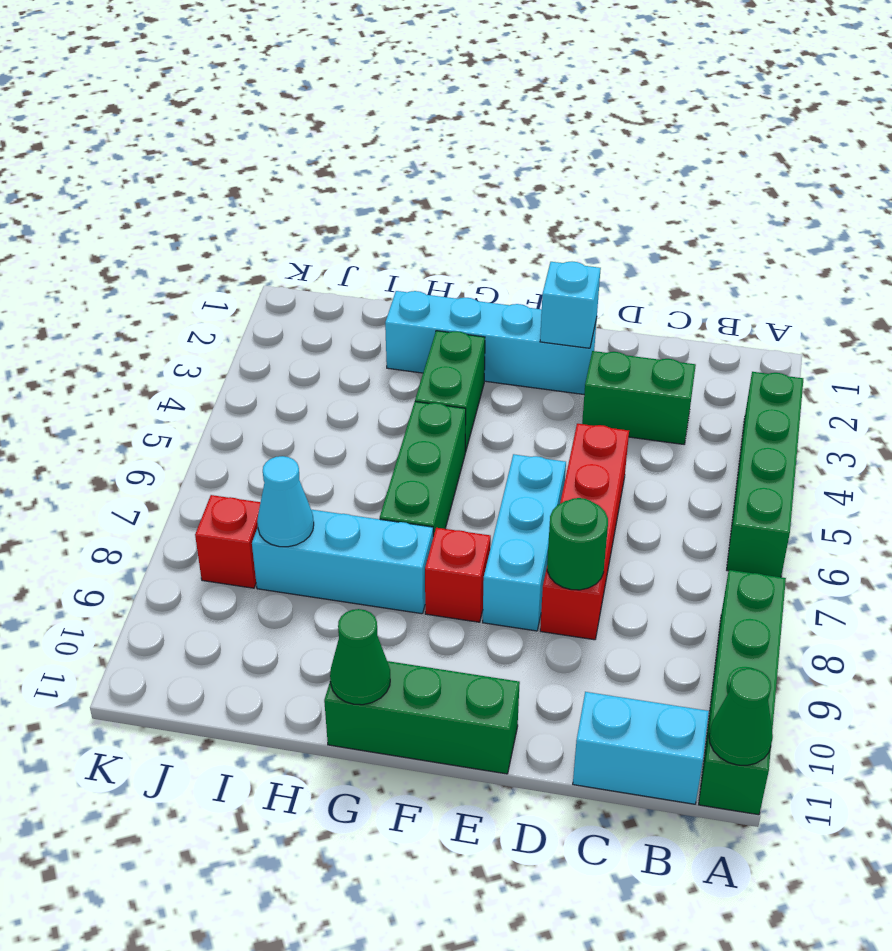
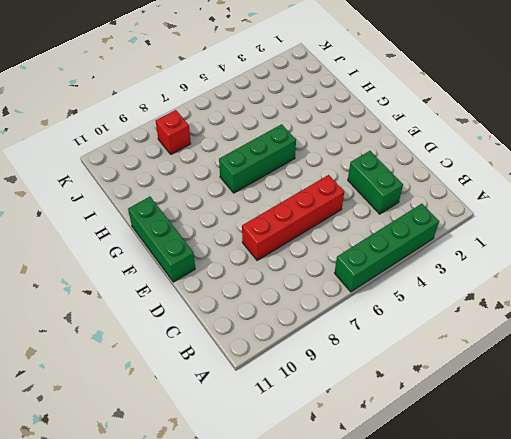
none -> green 1x4 brick [699,570,786,815]
none -> cyan 1x2 brick [573,692,709,804]
none -> cyan 1x4 brick [385,291,597,394]

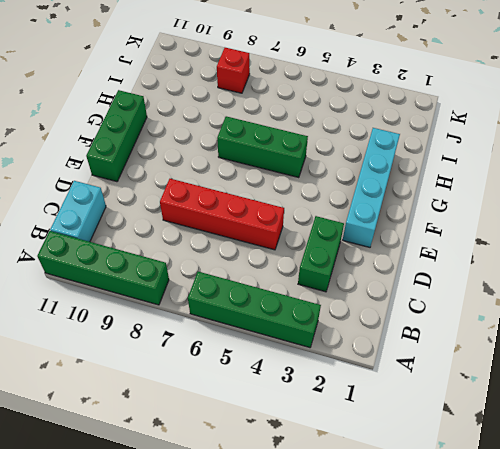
none -> cyan 1x3 brick [483,454,566,631]
none -> red 1x1 brick [425,528,491,622]
none -> green 1x2 brick [415,331,485,452]

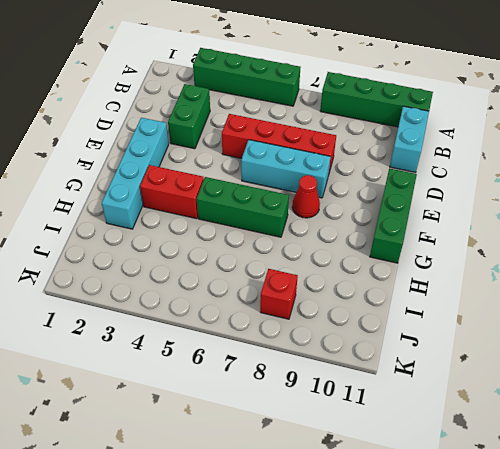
red 1x1 cone [292,175,320,218] -> red 1x1 brick [425,528,491,622]
red 1x2 brick [140,165,204,219] -> green 1x2 brick [415,331,485,452]
none -> cyan 1x3 brick [252,510,433,614]
none -> green 1x1 cone [709,668,773,765]
none -> green 1x1 round brick [547,498,608,590]

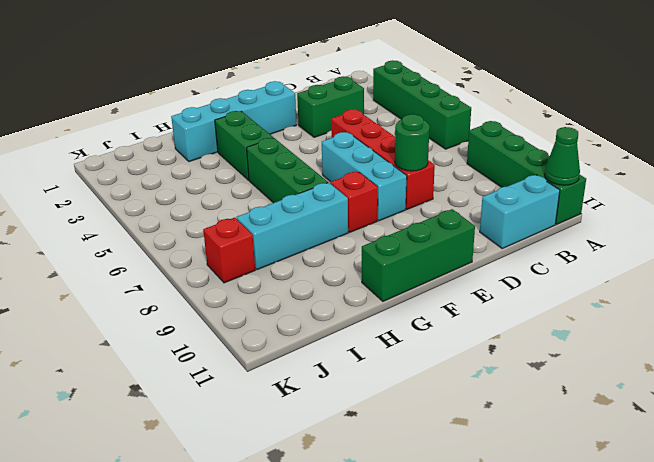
none -> cyan 1x1 brick [540,262,601,348]
none -> green 1x1 cone [330,609,390,705]
none -> cyan 1x1 cone [257,456,314,547]

